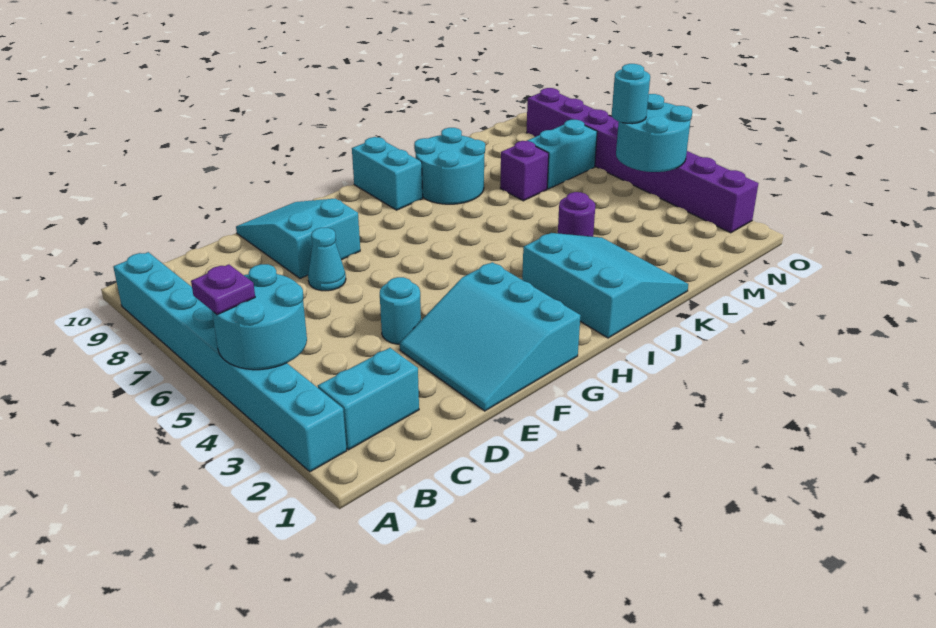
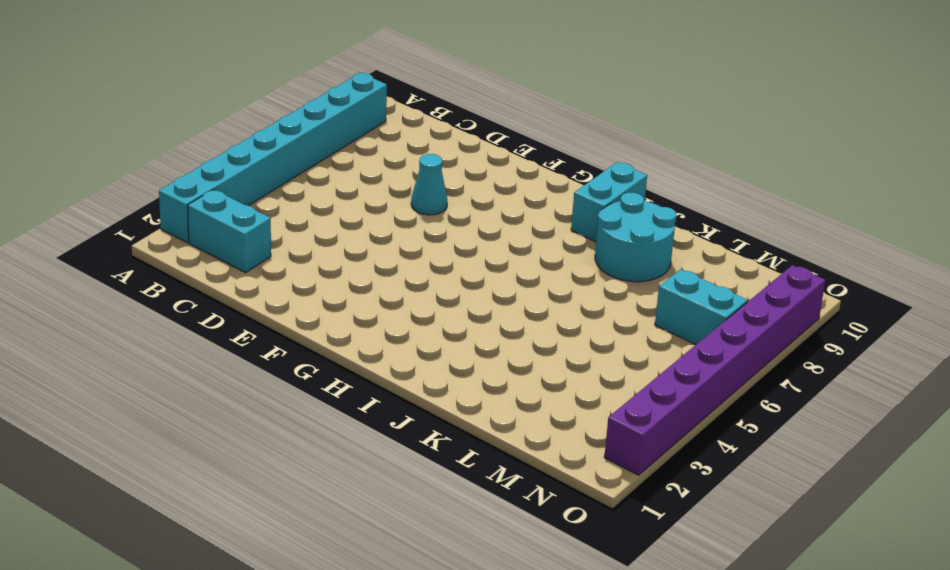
none -> cyan 3x3 slope [400,262,581,411]
none -> cyan 1x1 round brick [380,277,421,344]
none -> cyan 2x3 slope [236,198,360,278]

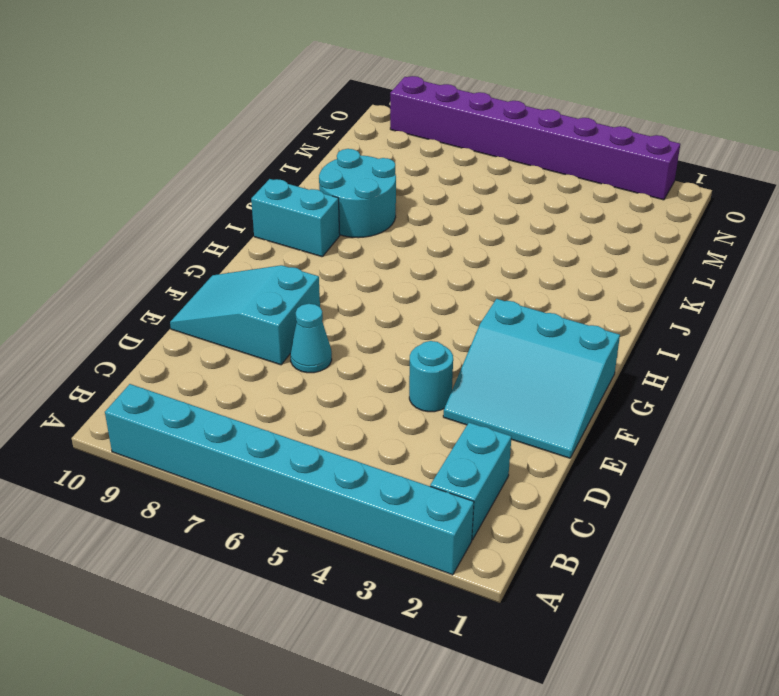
none -> cyan 3x3 slope [522,233,688,338]
none -> purple 1x1 round brick [558,192,595,237]
none -> purple 1x1 brick [500,141,549,201]

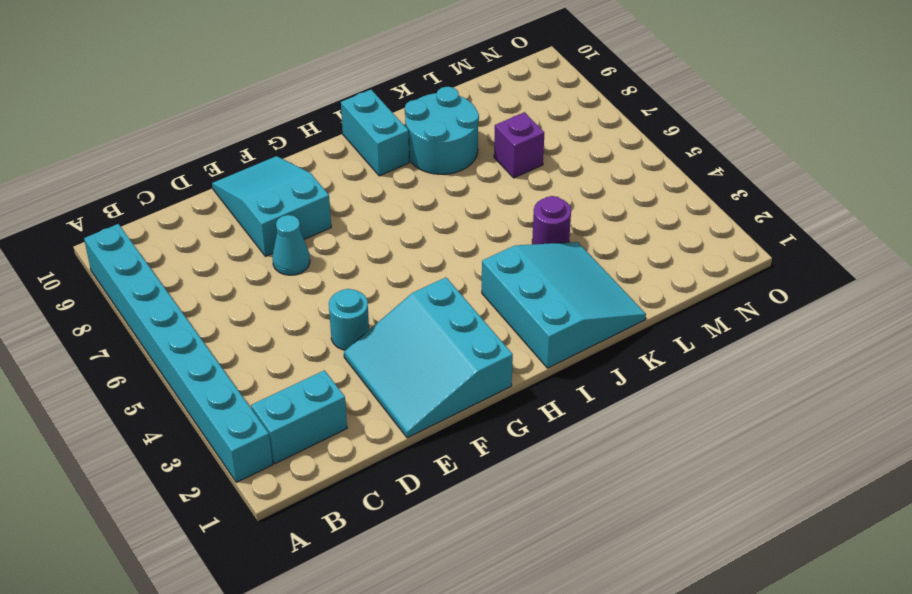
none -> cyan 1x2 brick [527,120,597,189]
none -> purple 1x8 brick [526,88,758,233]
none -> cyan 2x2 round brick [212,264,307,370]

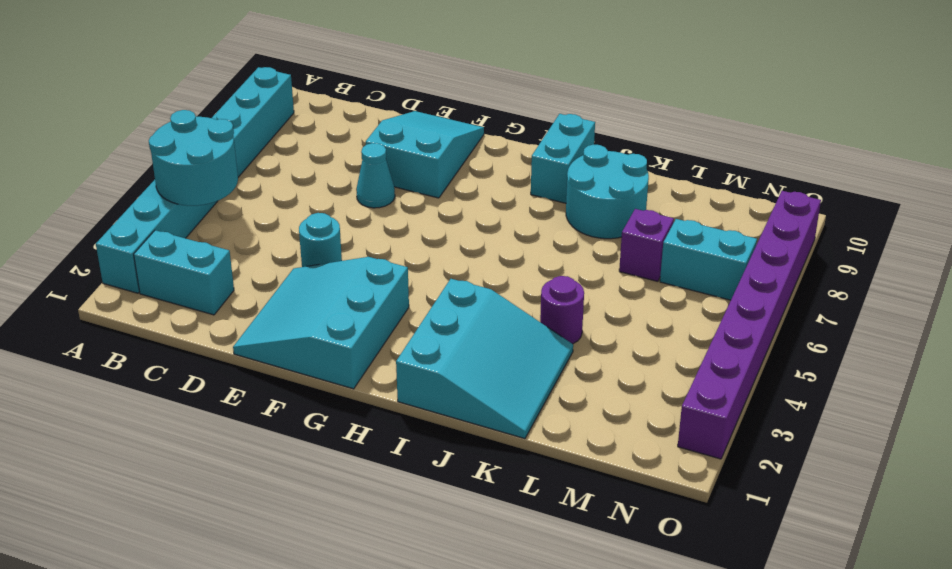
none -> cyan 2x2 round brick [616,94,692,172]
none -> purple 1x1 plate [191,264,255,315]
none -> cyan 1x1 round brick [612,64,650,124]

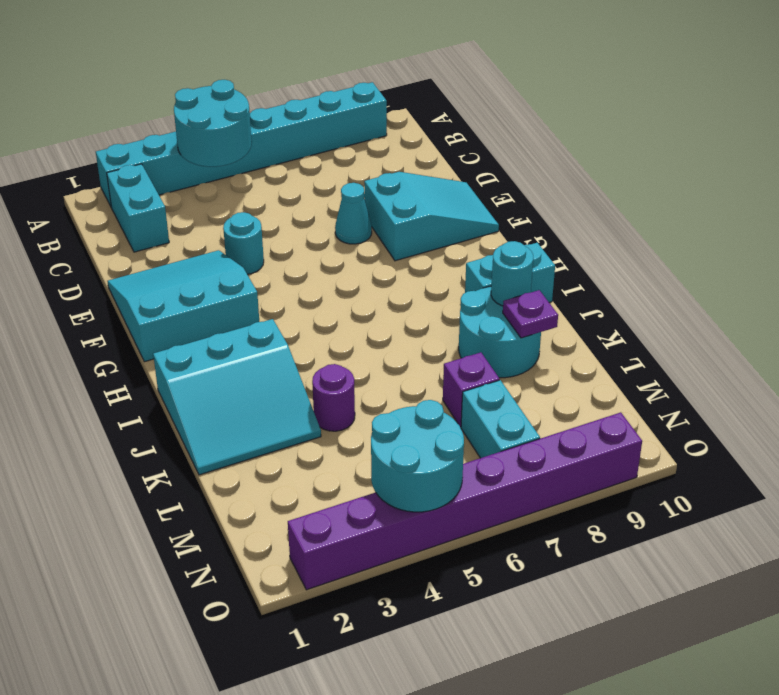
cyan 1x1 round brick [491,241,533,306] -> cyan 1x1 round brick moved to [612,64,650,124]
purple 1x1 plate [503,290,558,338] -> purple 1x1 plate moved to [191,264,255,315]

